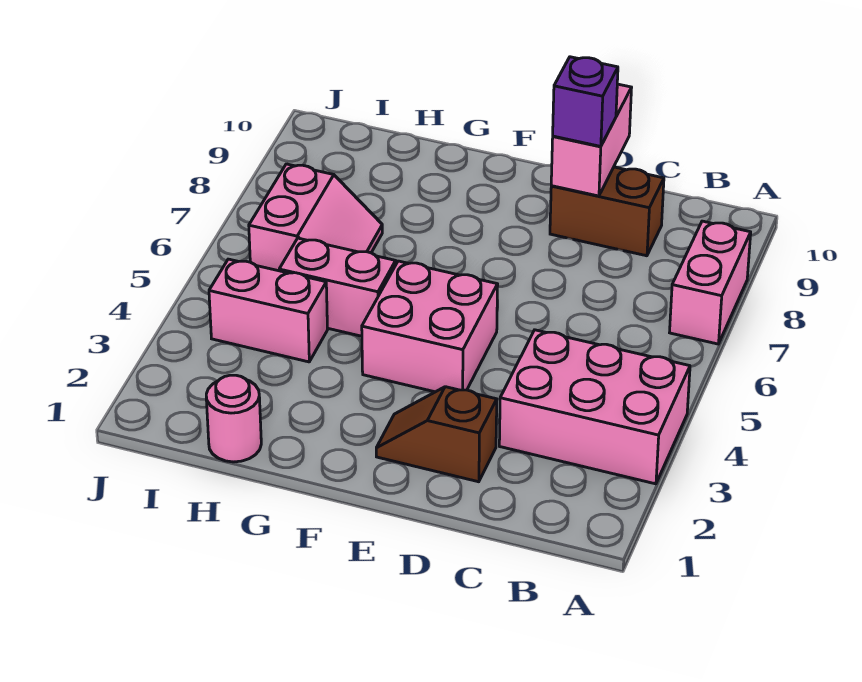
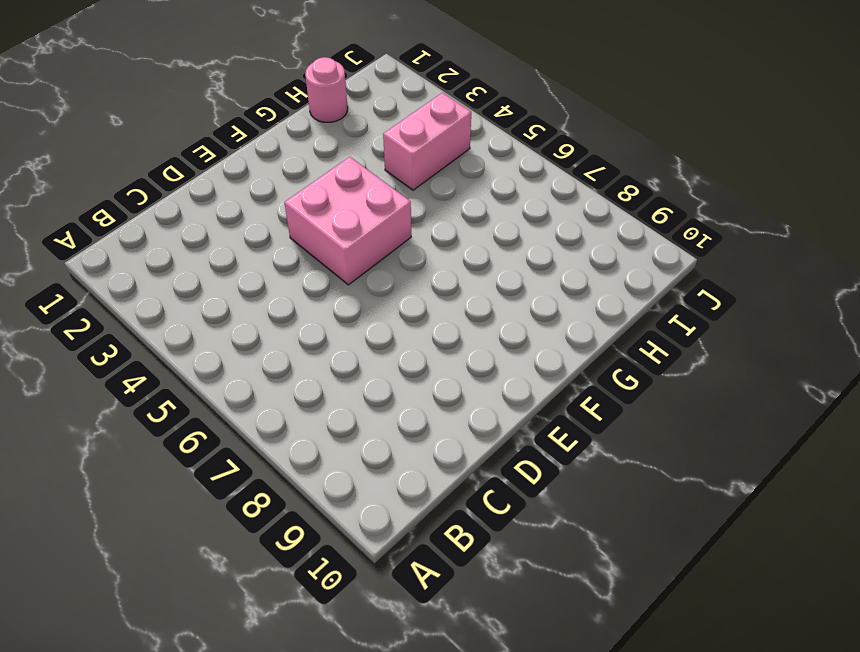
none -> pink 2x3 brick [499,330,690,484]
none -> pink 1x2 brick [670,221,751,344]

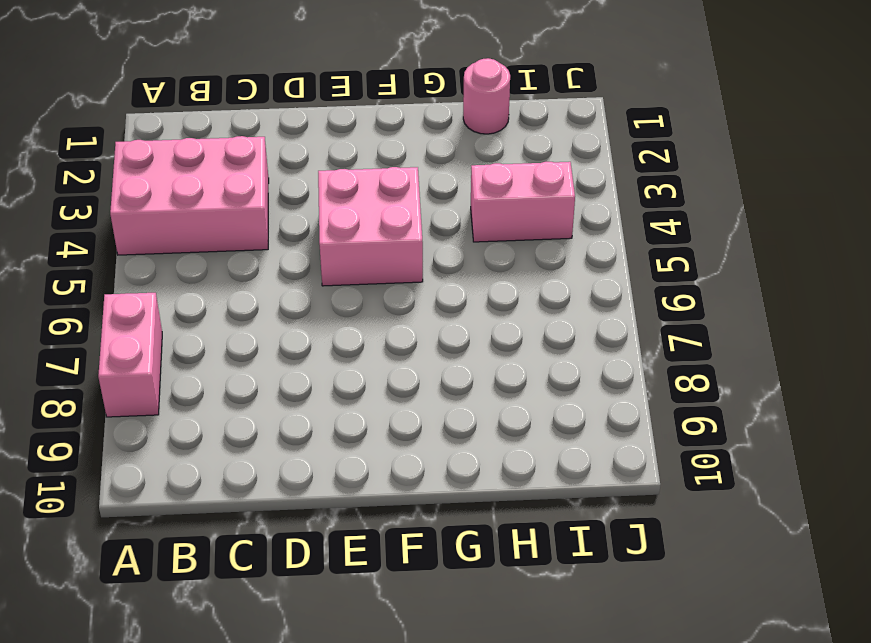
none -> brown 1x2 brick [550,167,664,256]
none -> brown 1x2 slope [376,387,497,482]

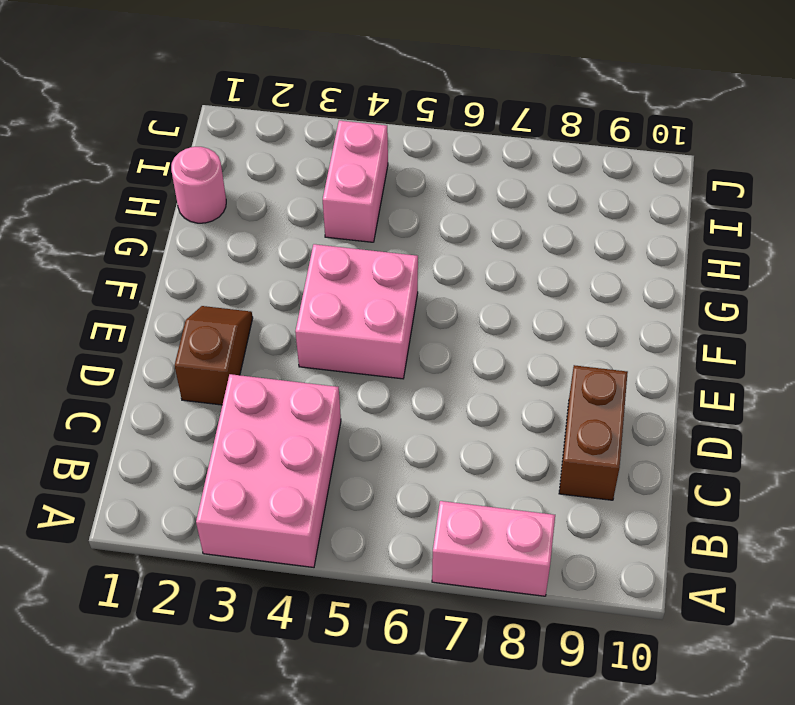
none -> pink 1x2 brick [279,238,396,336]
none -> pink 2x2 slope [249,164,382,271]

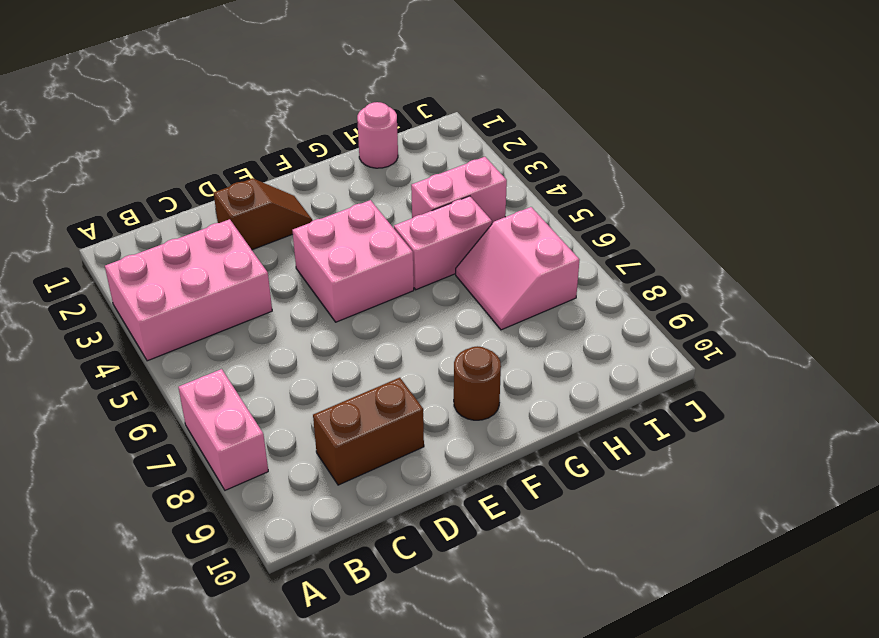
brown 1x1 round brick [454,346,501,420] -> none
none -> pink 1x2 brick [551,84,632,196]
none -> purple 1x1 brick [553,57,618,146]

